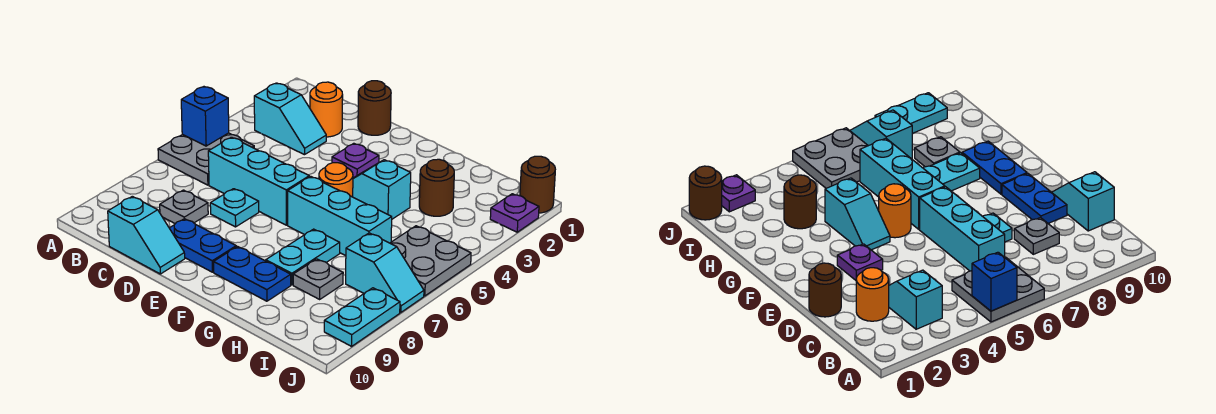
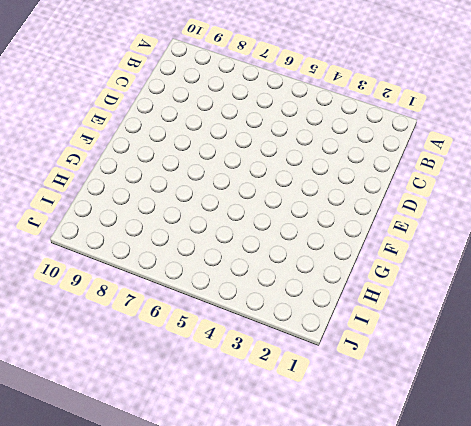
none -> grey 2x2 plate [158,133,254,185]
none -> cyan 1x2 slope [254,83,326,155]
none -> orange 1x1 round brick [310,82,343,137]

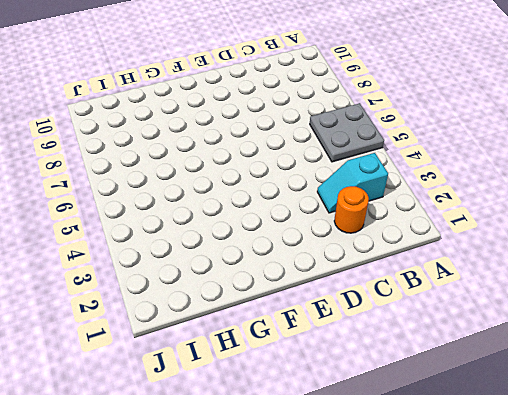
none -> cyan 1x3 brick [208,137,309,225]
none -> grey 1x1 plate [160,190,208,224]
none -> cyan 1x2 slope [108,196,185,274]

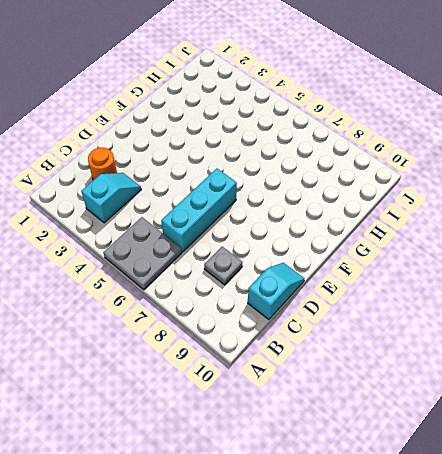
none -> brown 1x1 round brick [358,81,391,135]
none -> cyan 1x1 plate [210,189,259,227]
none -> blue 1x2 plate [170,219,236,272]

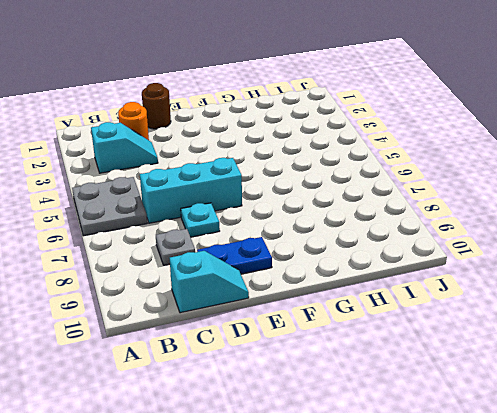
none -> purple 1x1 plate [332,143,379,178]
none -> cyan 1x2 slope [353,160,411,219]
none -> orange 1x1 round brick [319,163,353,197]

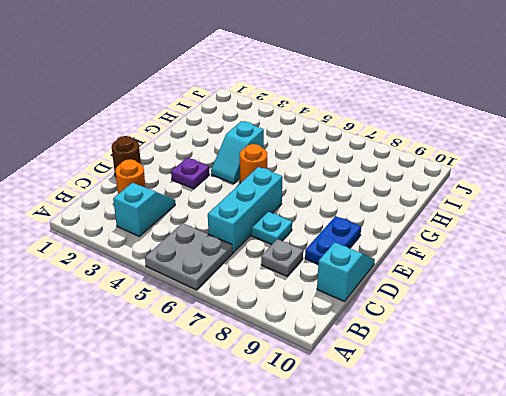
none -> cyan 1x3 brick [288,176,392,256]
none -> blue 1x2 plate [214,247,291,301]
none -> cyan 1x2 plate [266,229,340,285]

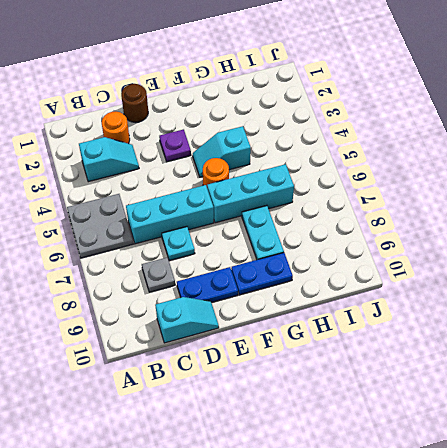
none -> brown 1x1 round brick [419,159,454,216]
none -> grey 1x1 plate [293,259,343,299]
none -> grey 2x2 plate [391,226,471,296]

